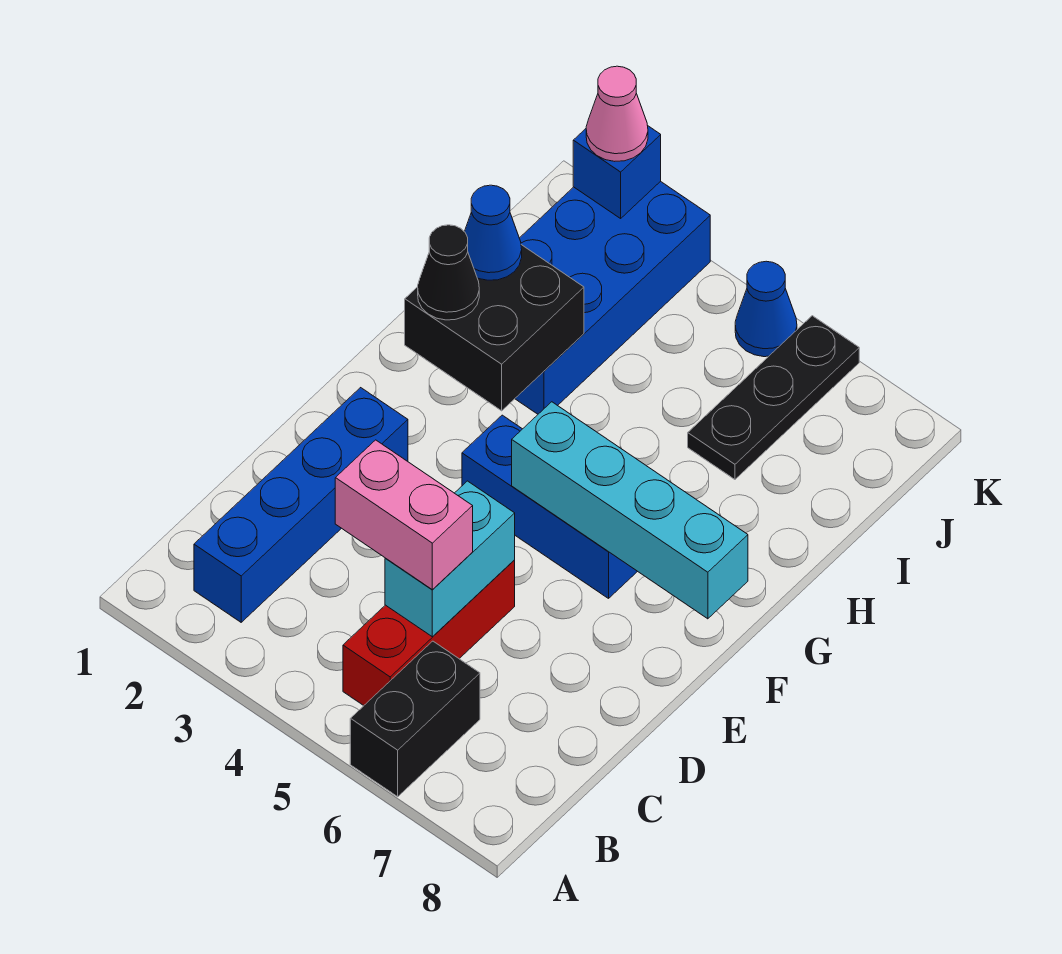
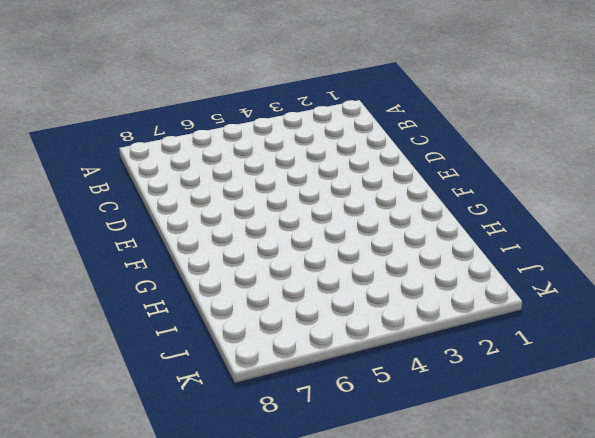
none -> black 1x2 brick [350,641,480,797]
none -> blue 1x4 brick [194,388,408,622]
none -> red 1x3 brick [343,560,515,706]

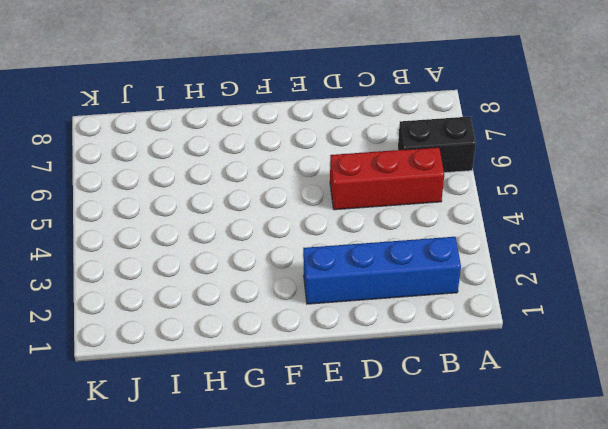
none -> blue 1x3 brick [462,415,638,598]
none -> blue 2x4 brick [515,181,710,414]
none -> black 1x3 plate [688,316,859,479]

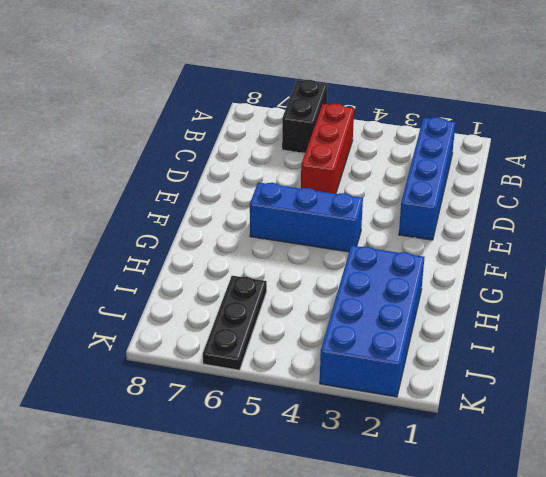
none -> blue 1x1 cone [735,261,797,357]
none -> cyan 1x2 brick [385,481,515,637]
none -> cyan 1x4 brick [512,402,748,619]

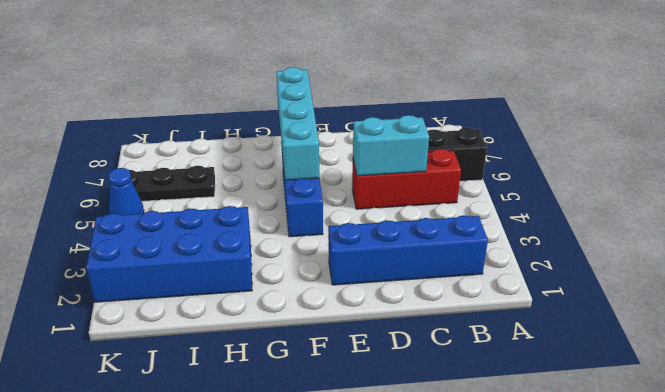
none -> black 2x2 brick [405,245,584,411]
none -> blue 1x1 brick [573,126,661,218]
none -> pink 1x2 brick [335,440,473,589]

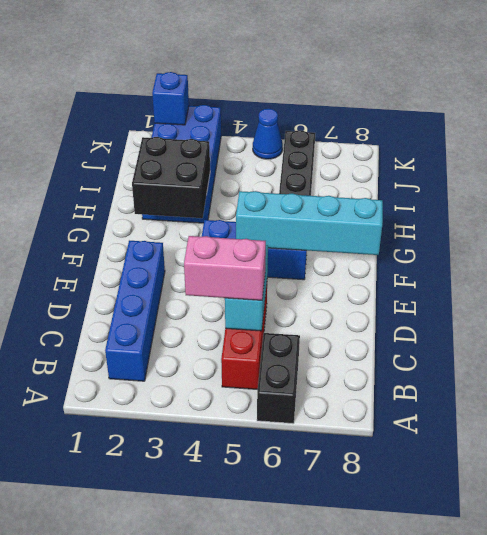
none -> black 1x1 cone [418,225,479,320]
none -> blue 1x1 cone [464,185,522,280]
none -> pink 1x1 cone [586,66,648,161]

